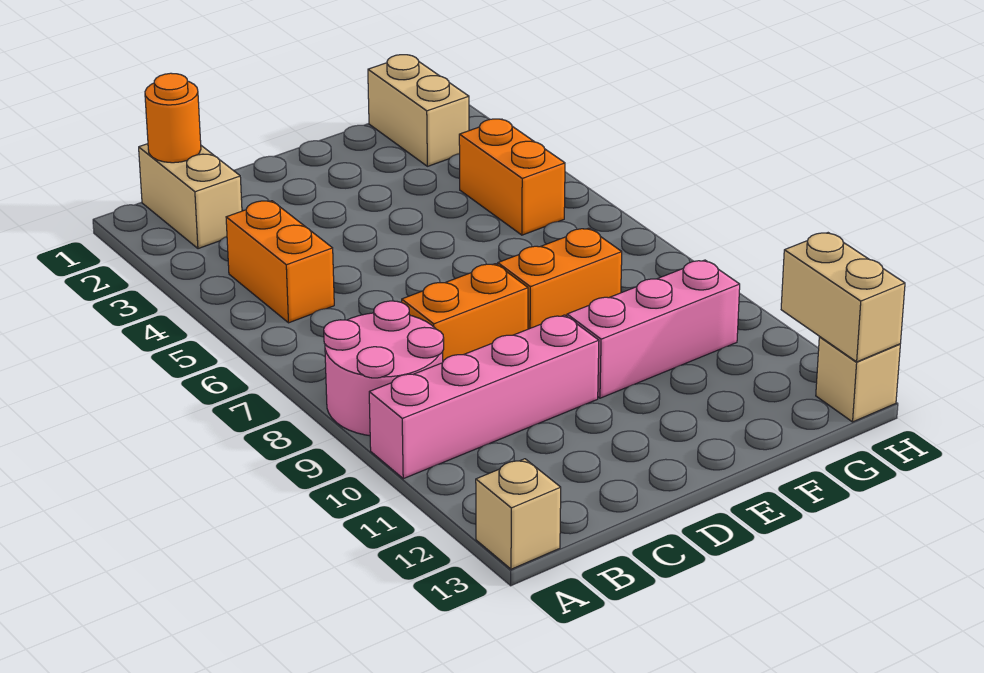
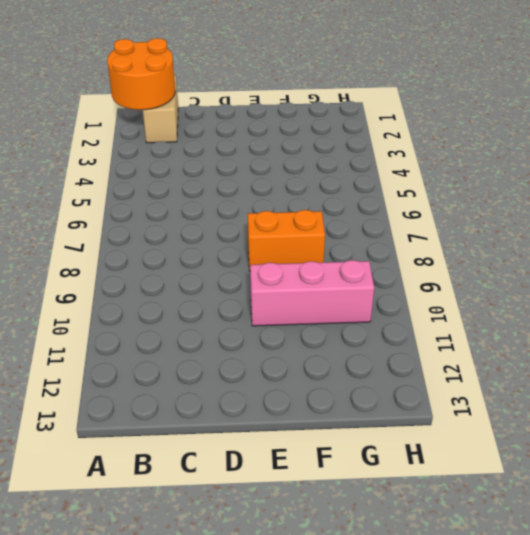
orange 2x2 round brick [107,38,175,110] -> orange 1x1 round brick [145,73,201,163]
none -> pink 2x2 round brick [324,301,444,436]
none -> pink 1x4 brick [369,315,599,479]
none -> tan 1x1 brick [476,459,561,569]

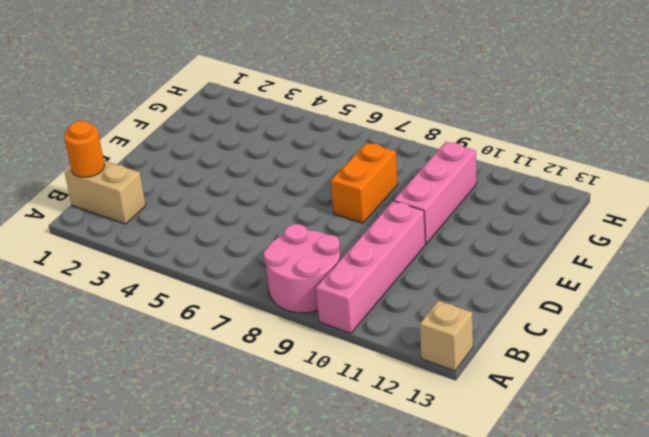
none -> orange 1x2 brick [226,201,334,323]
none -> orange 1x2 brick [402,264,528,361]
none -> tan 1x2 brick [368,55,469,166]

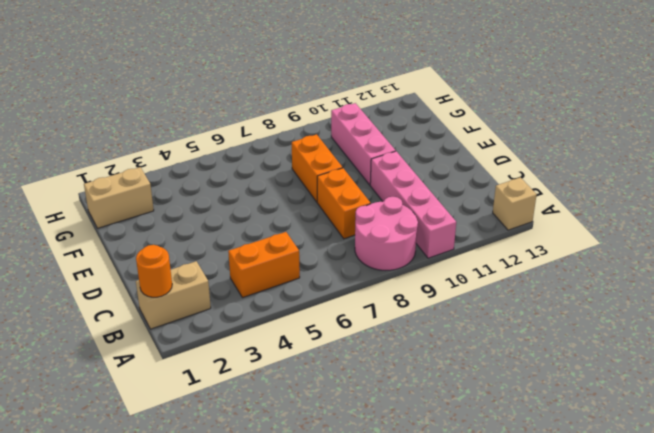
none -> orange 1x2 brick [459,119,565,235]
none -> tan 1x1 brick [816,337,900,422]
none -> tan 1x2 brick [781,233,905,362]

